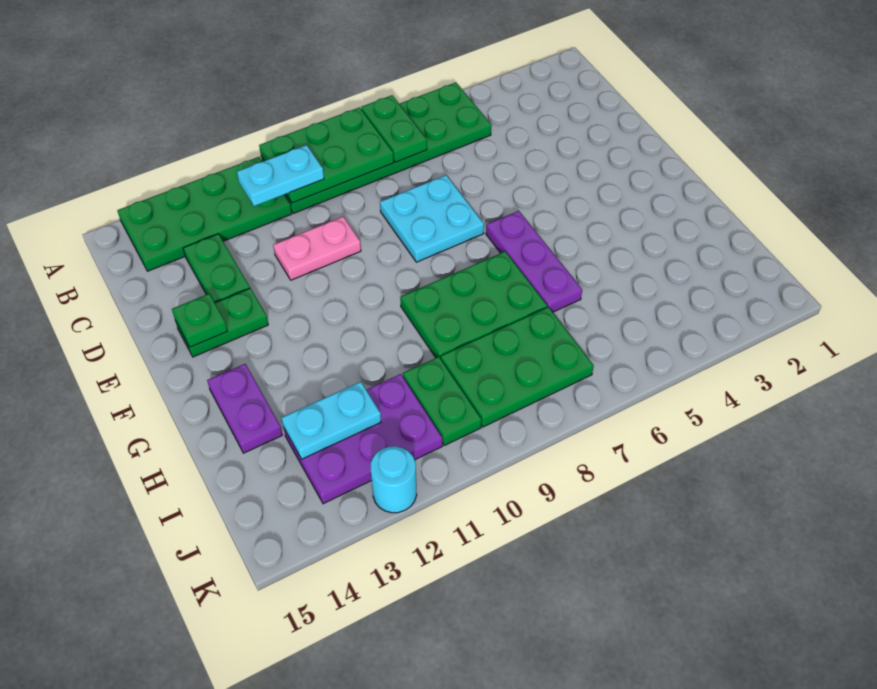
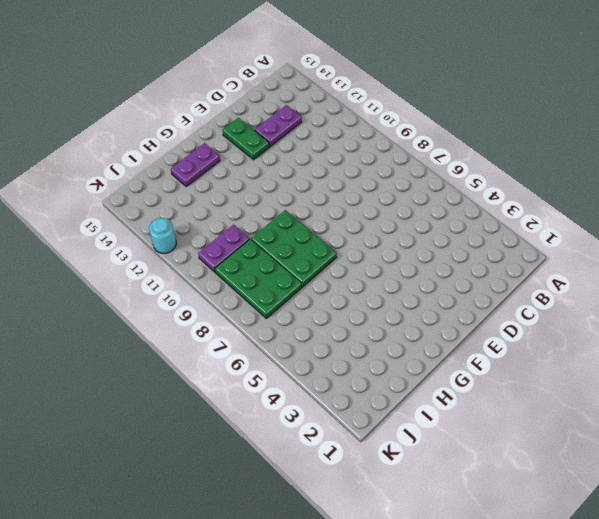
purple 1x2 plate [255,105,302,147] -> green 1x2 plate [183,234,250,302]
purple 1x2 plate [198,225,250,272] -> green 1x2 plate [403,357,481,445]
none -> green 2x6 plate [261,83,492,213]
none -> green 2x4 plate [117,157,292,271]
none -> cyan 2x2 plate [380,175,484,262]

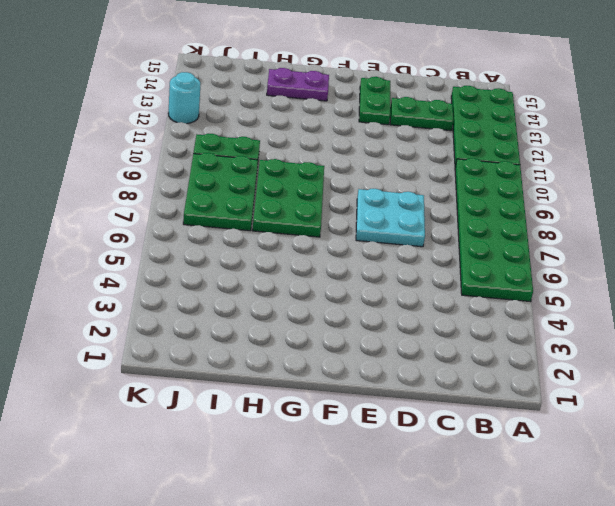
none -> pink 1x2 plate [273,217,361,280]
none -> purple 1x3 plate [486,211,582,312]
none -> purple 2x3 plate [284,374,442,504]

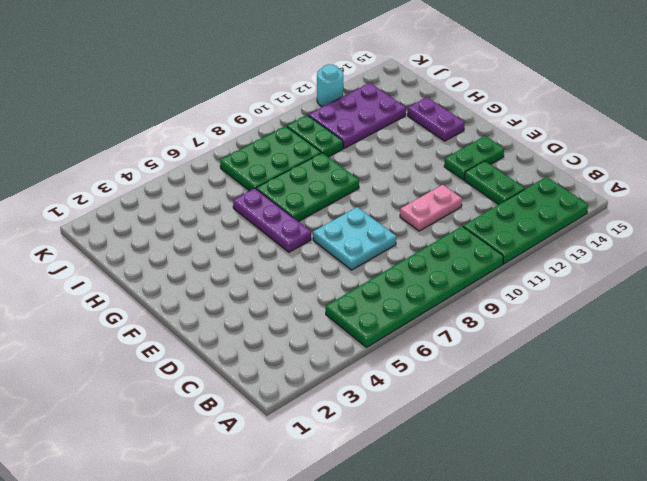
none -> green 1x2 plate [361,95,427,162]
none -> green 2x3 plate [259,108,394,203]
none -> green 1x1 plate [172,294,227,347]

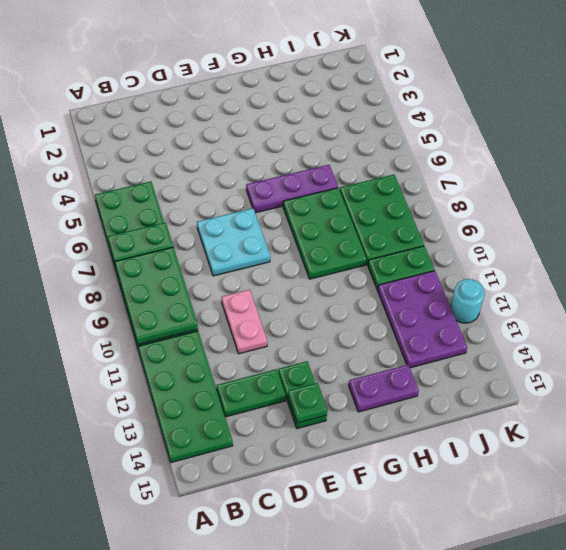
none -> cyan 1x2 plate [282,382,381,459]
none -> cyan 1x2 plate [237,145,324,206]

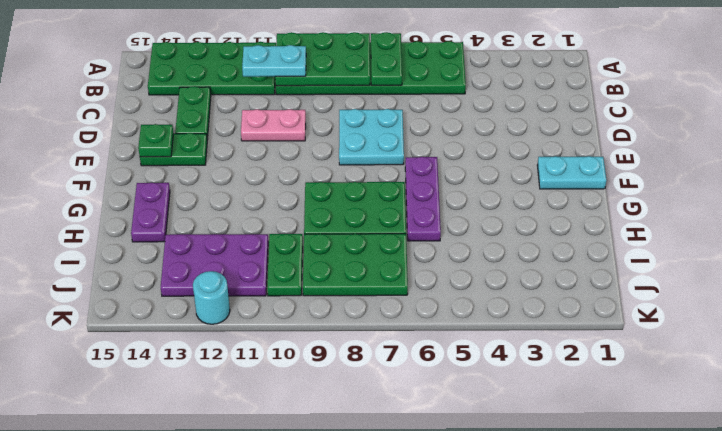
cyan 1x2 plate [537,156,606,189] -> cyan 1x2 plate moved to [282,382,381,459]

